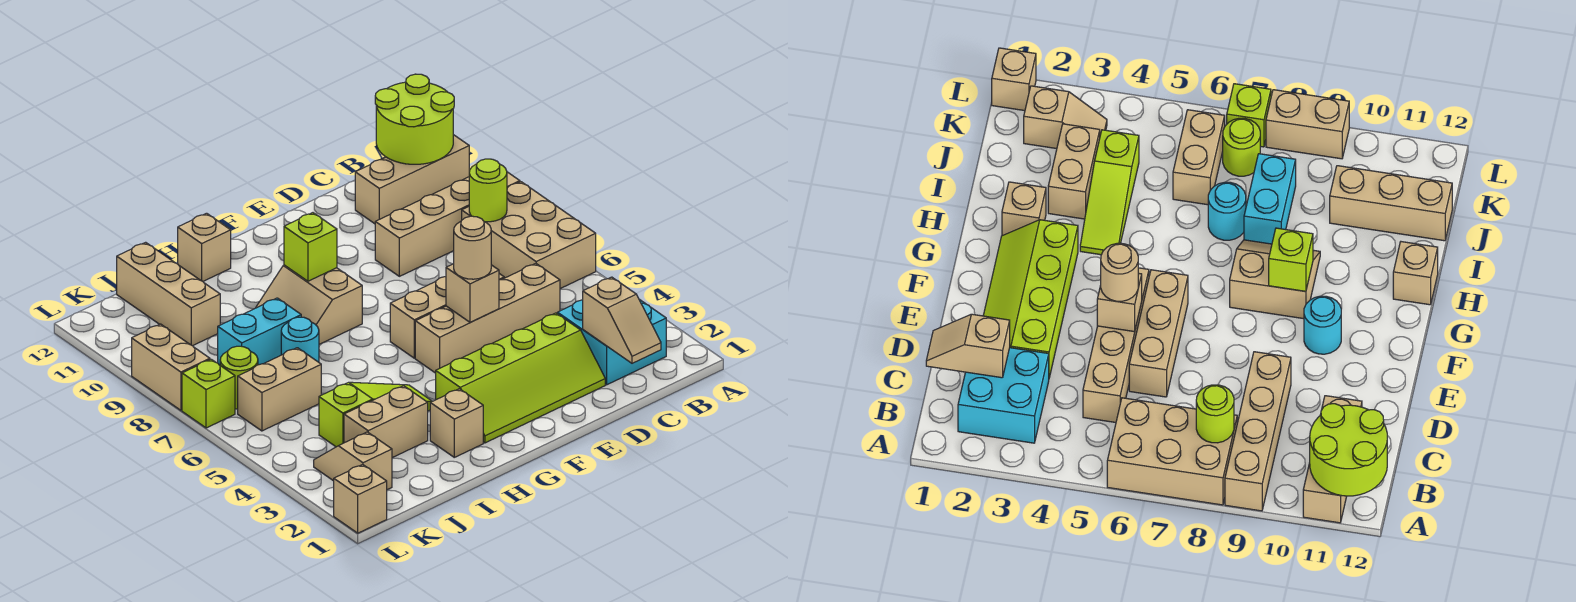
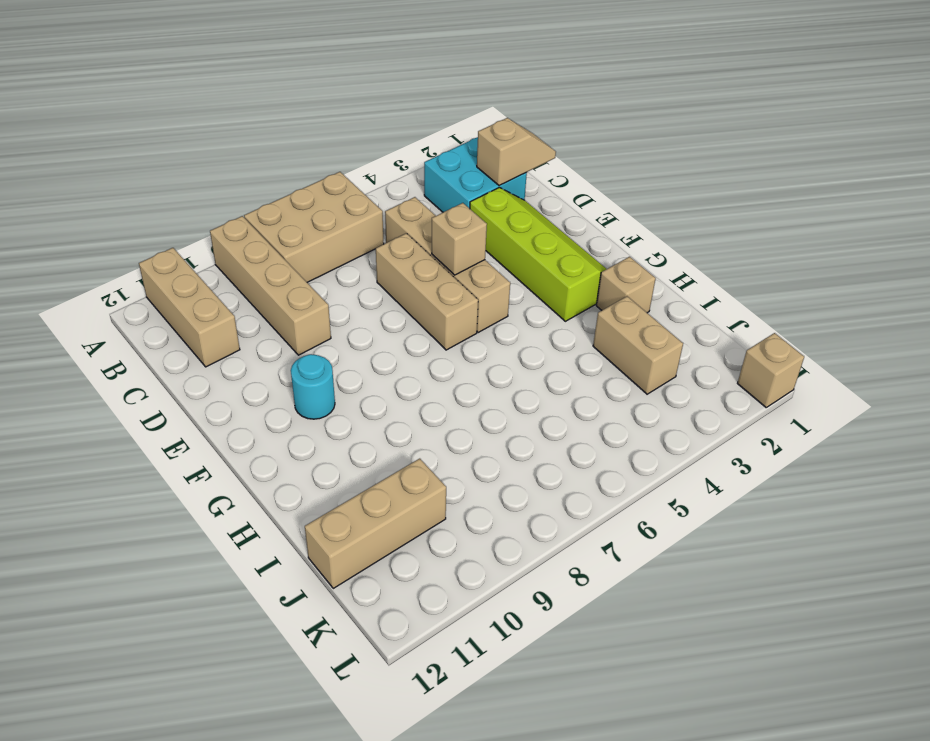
none -> tan 2x2 slope [256,265,362,344]
none -> lime 1x3 slope [319,382,432,447]
none -> tan 1x1 brick [178,213,231,281]

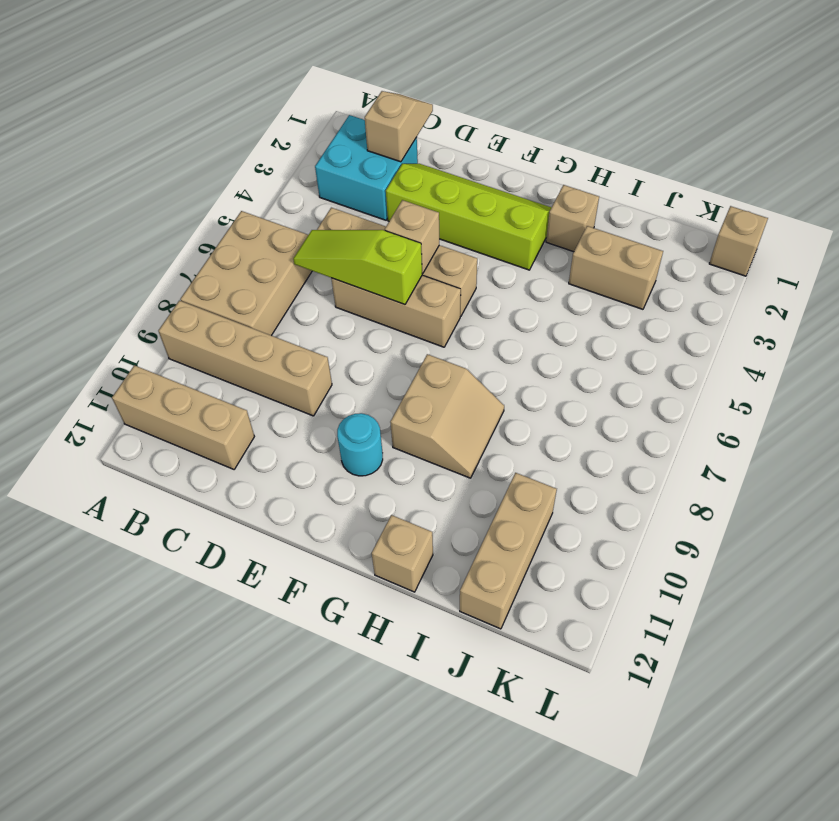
lime 1x3 slope [293,230,422,305] -> lime 1x3 slope moved to [319,382,432,447]
none -> cyan 1x1 round brick [281,317,319,362]
none -> cyan 1x2 brick [218,298,301,365]
none -> tan 1x2 brick [238,348,321,431]

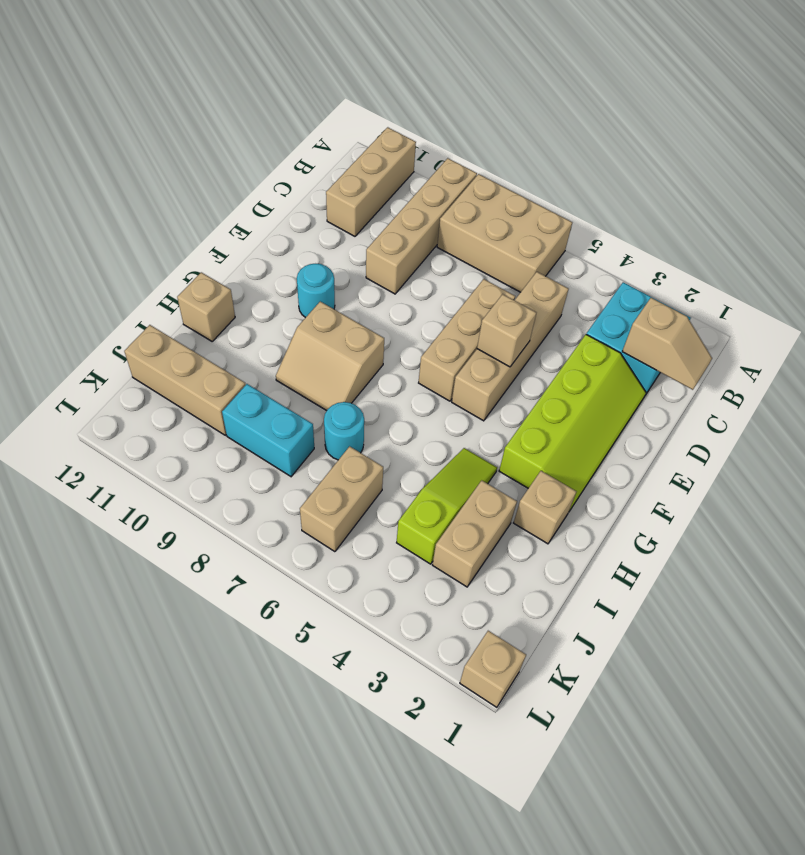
cyan 1x2 brick [222,384,314,477] -> cyan 1x2 brick turned to [218,298,301,365]
none -> tan 1x2 slope [314,432,392,490]
none -> lime 1x1 round brick [220,346,258,409]
none -> lime 1x1 brick [182,359,235,428]

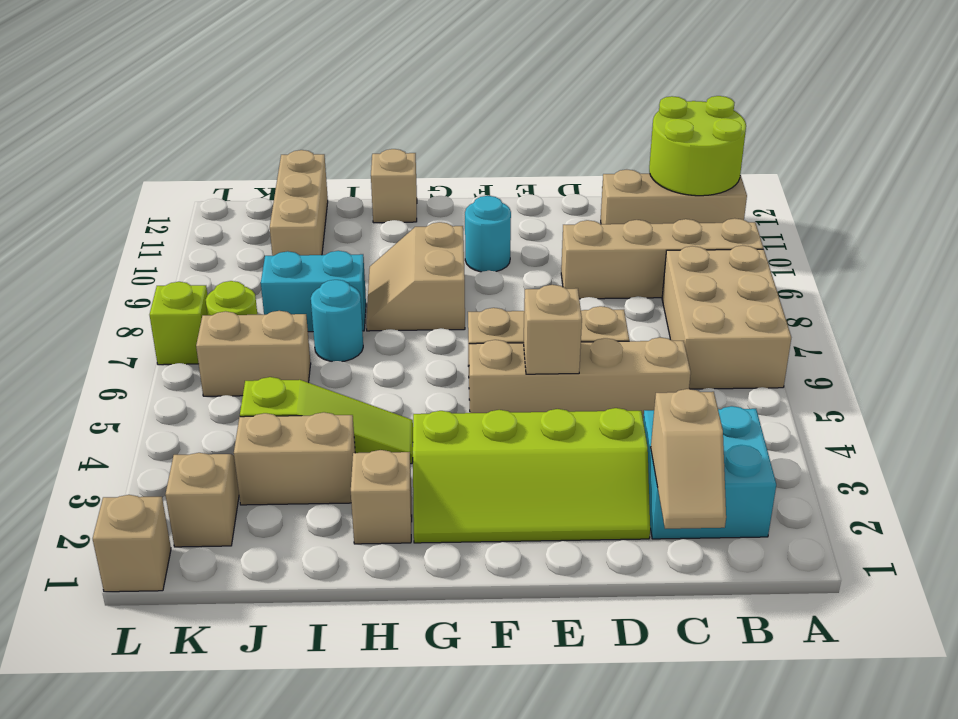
none -> tan 1x2 brick [132,324,210,410]
none -> lime 1x1 round brick [469,159,507,222]
none -> lime 1x1 brick [284,213,337,281]

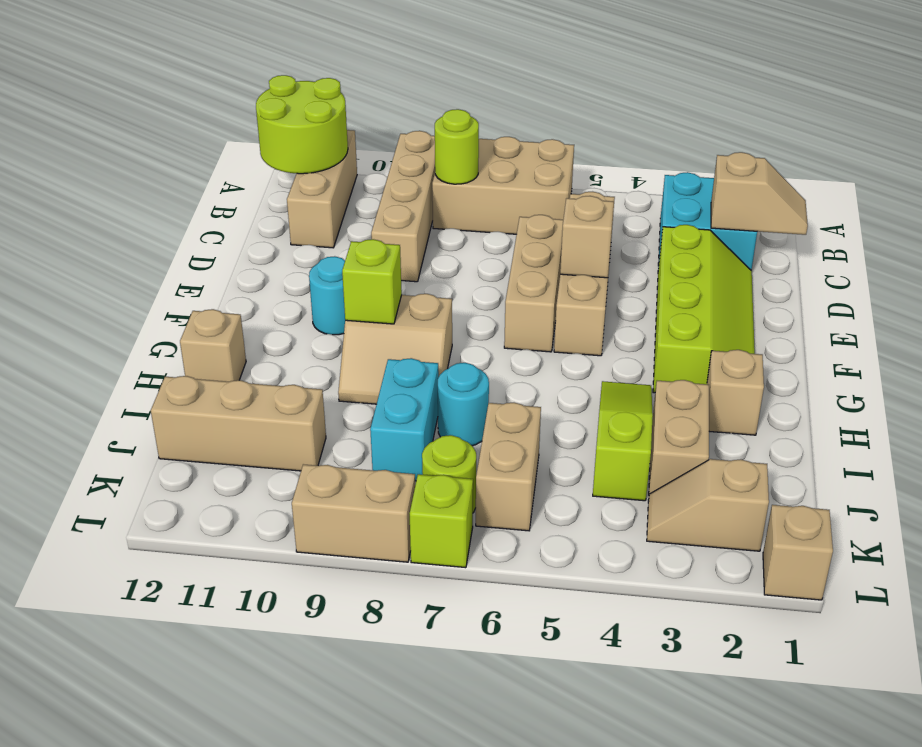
none -> tan 1x1 round brick [454,216,491,279]

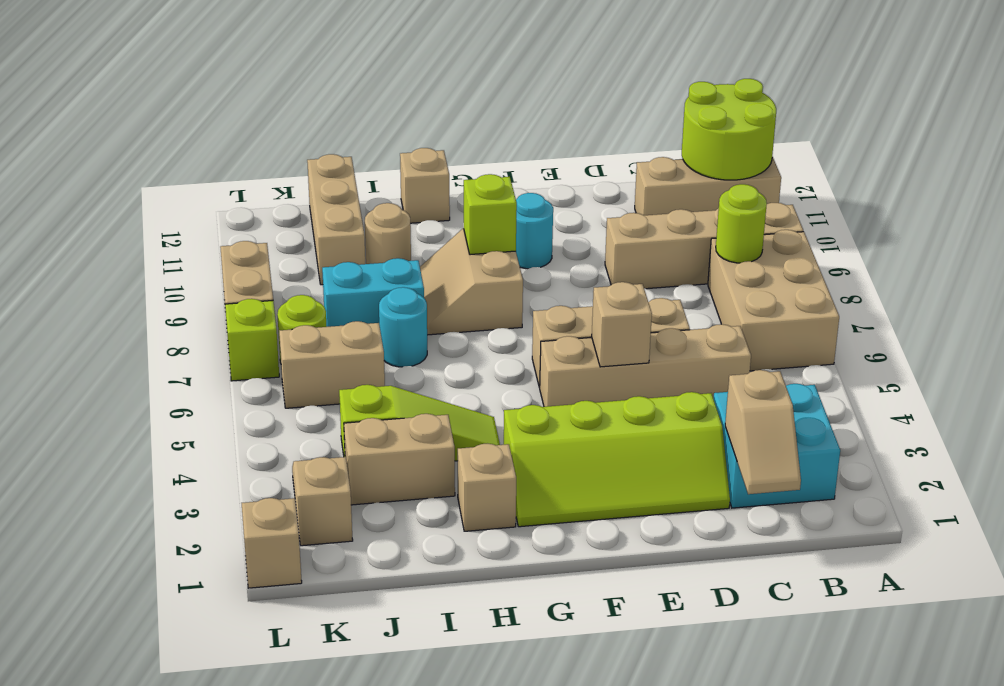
tan 1x1 round brick [365,203,411,264] -> tan 1x1 round brick moved to [454,216,491,279]

